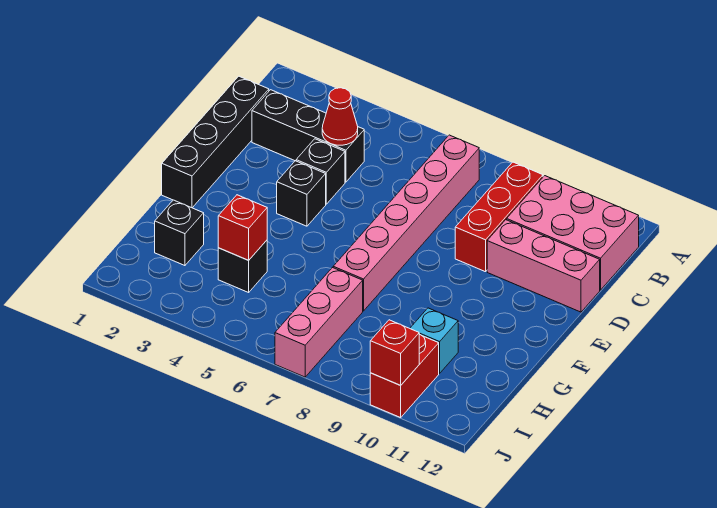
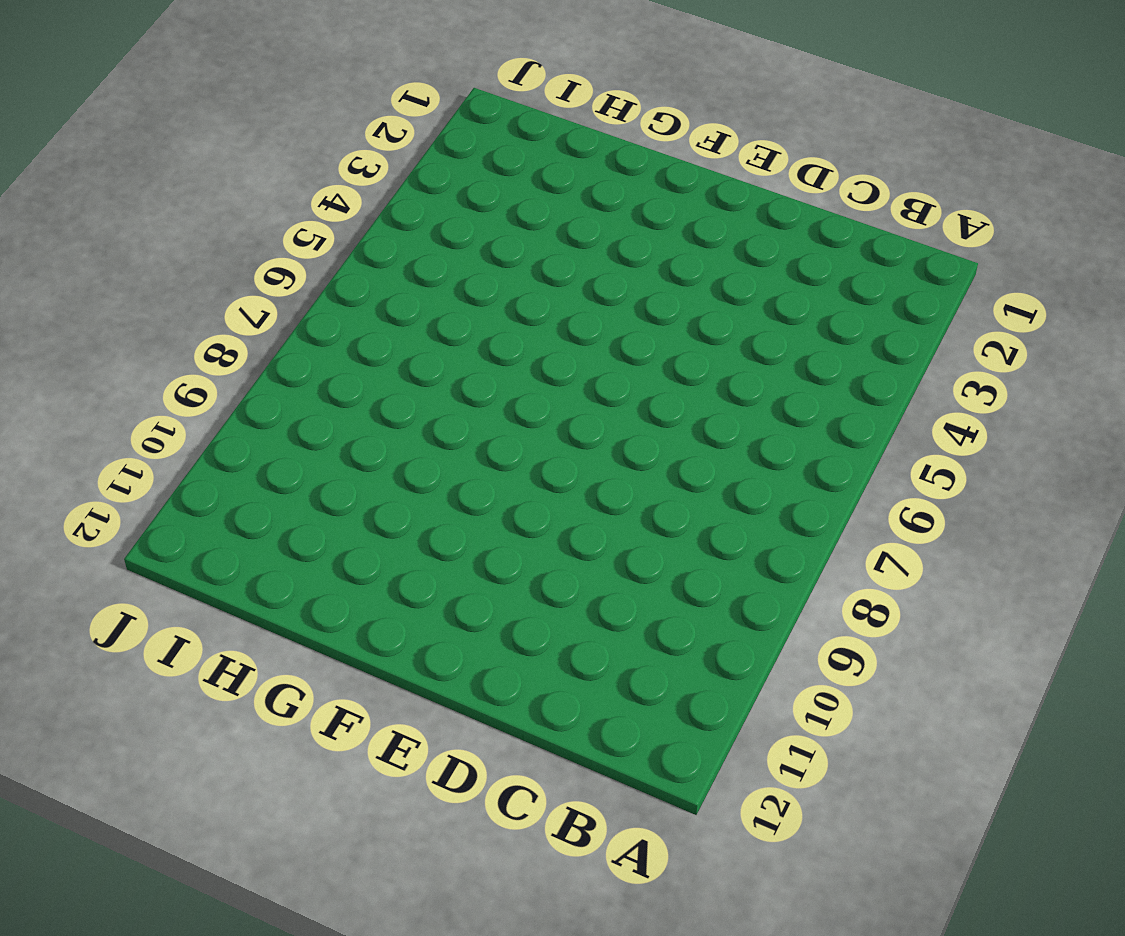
none -> pink 1x6 brick [333,135,479,311]
none -> red 1x3 brick [455,162,543,272]
none -> pink 2x3 brick [507,176,639,290]

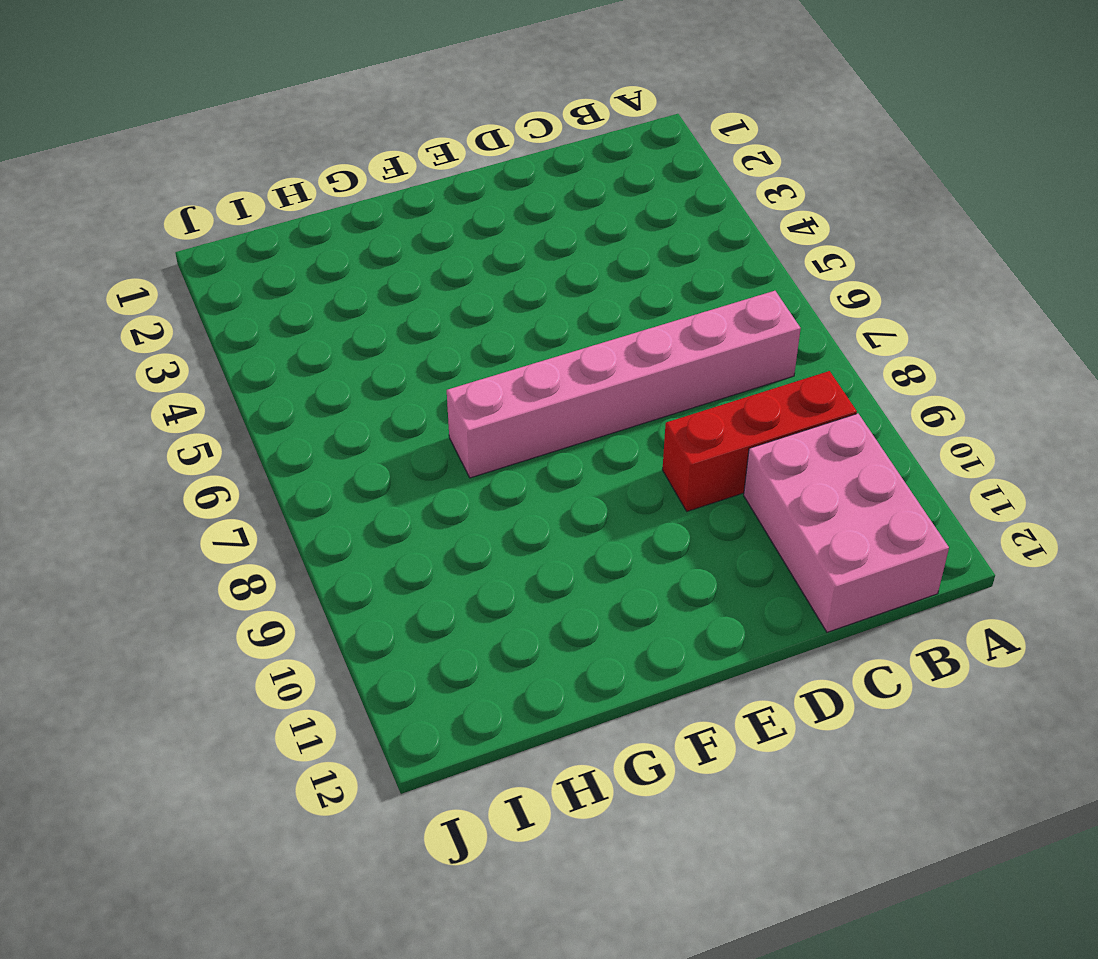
none -> black 1x4 brick [162,76,269,208]
none -> black 1x3 brick [252,90,364,182]
none -> black 1x1 brick [296,139,345,204]

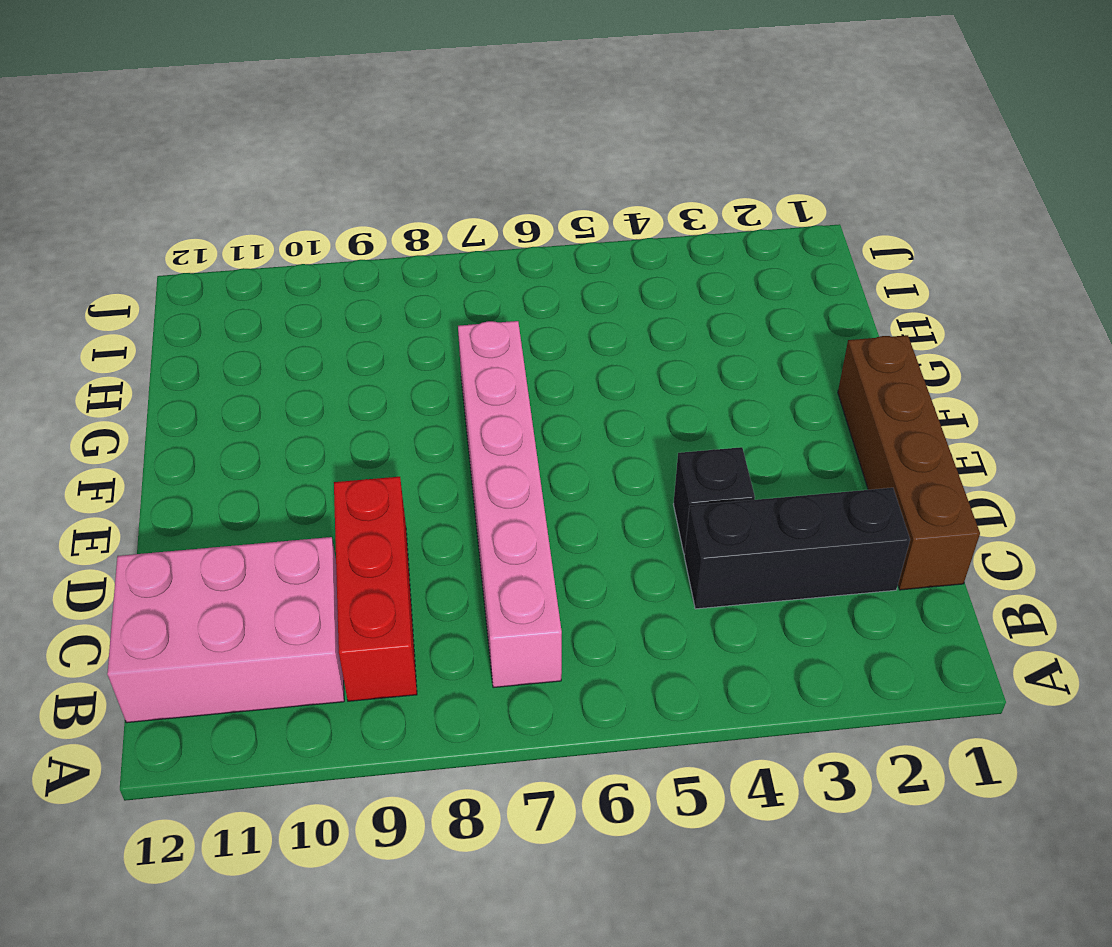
brown 1x4 brick [838,335,980,590] -> black 1x4 brick [162,76,269,208]
none -> pink 1x3 brick [487,220,600,312]
none -> black 1x1 brick [277,161,326,226]
none -> black 1x1 brick [155,200,204,266]

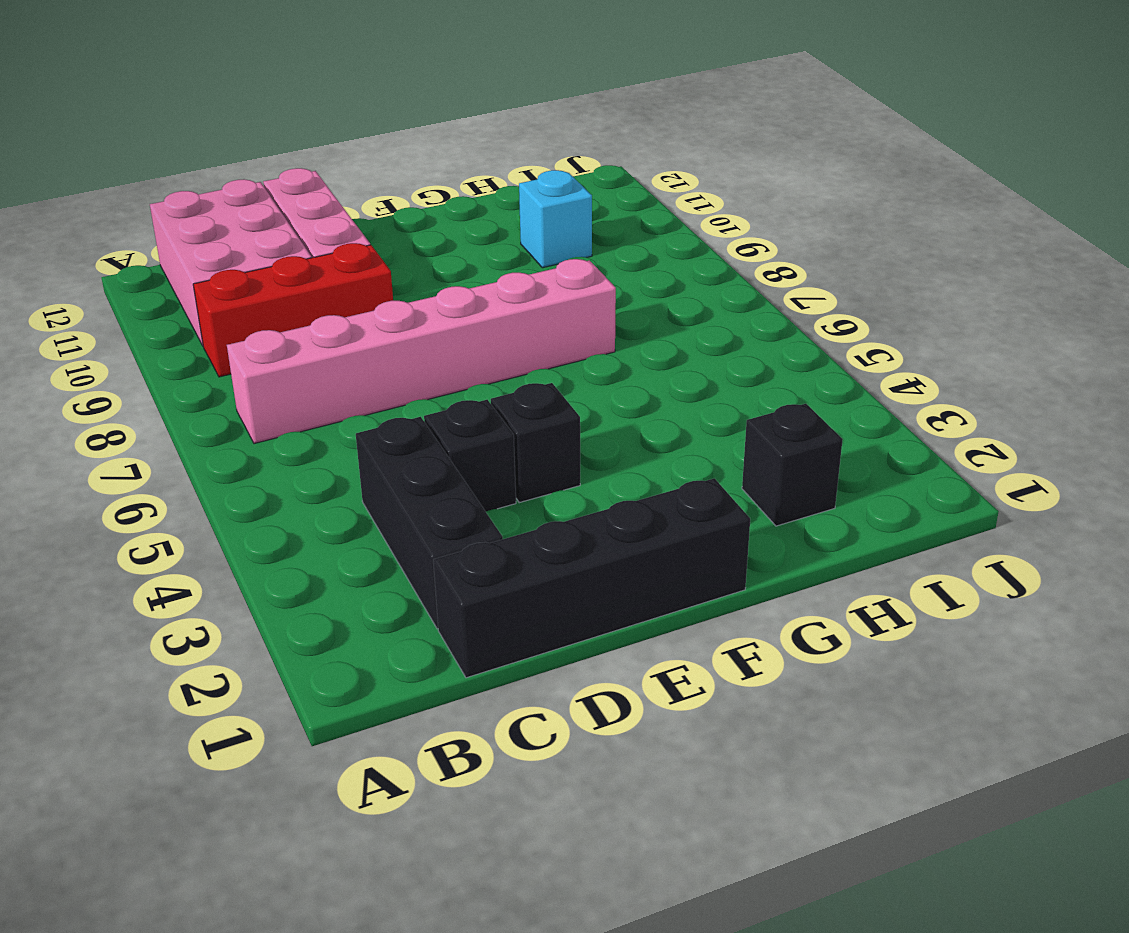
none -> black 1x1 brick [218,240,267,292]
none -> pink 1x3 brick [275,268,363,377]
none -> red 1x2 brick [370,334,439,418]

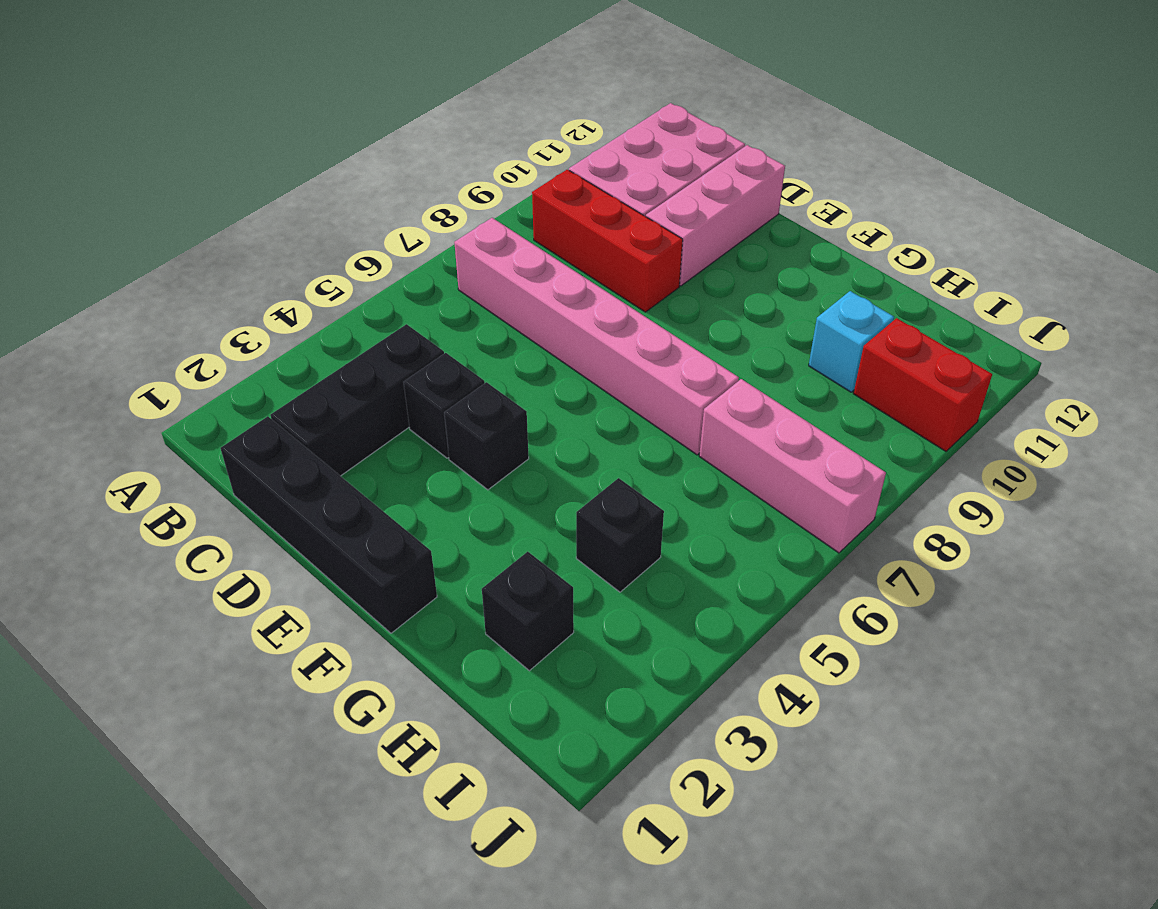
none -> red 1x1 cone [322,88,358,145]
none -> red 1x1 brick [218,195,267,260]
none -> red 1x1 brick [370,320,419,385]

